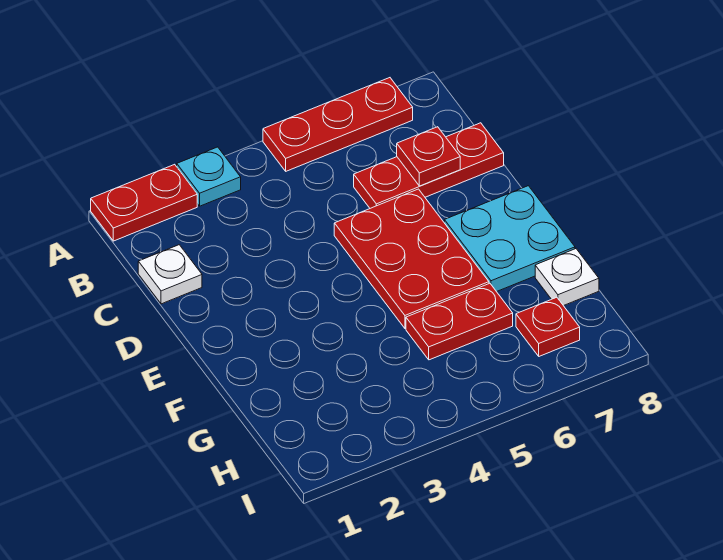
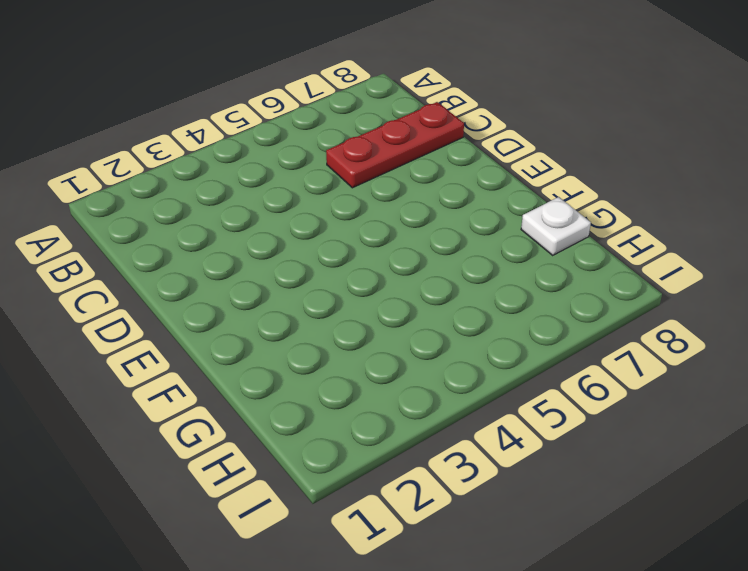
none -> red 1x2 plate [91,164,197,241]
none -> cyan 1x1 plate [177,147,241,206]

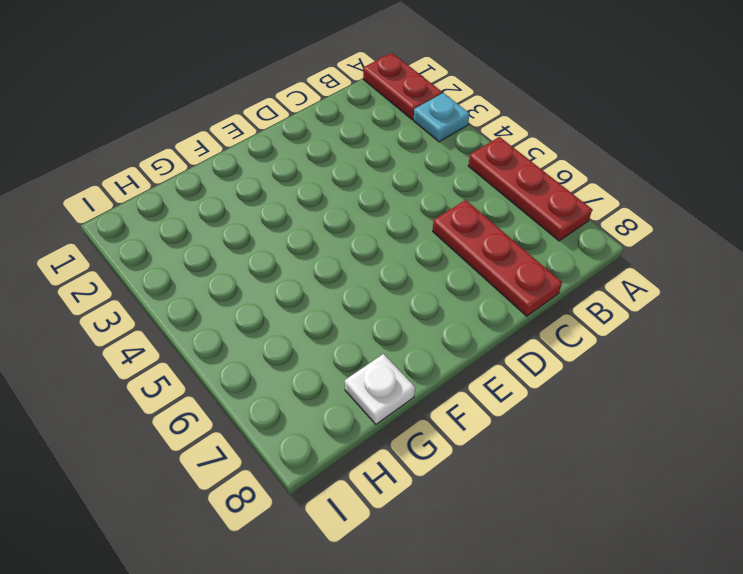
none -> white 1x1 plate [138,245,202,304]
none -> red 2x3 plate [334,189,489,328]

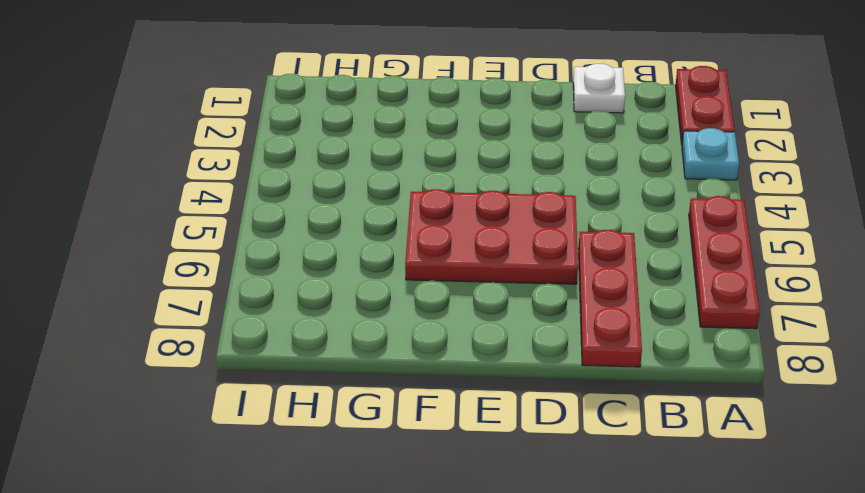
none -> cyan 2x2 plate [444,186,575,292]
none -> red 1x2 plate [406,283,513,360]

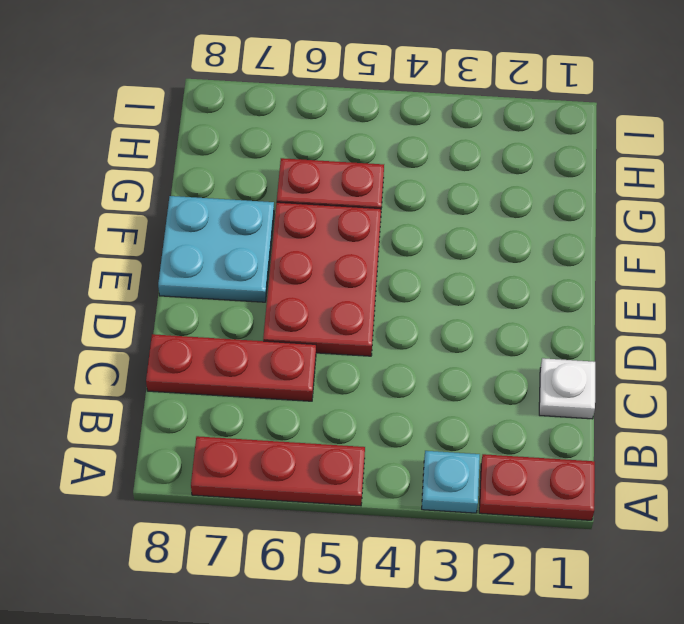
none -> white 1x1 plate [535,249,599,306]
none -> red 1x1 plate [516,297,580,356]

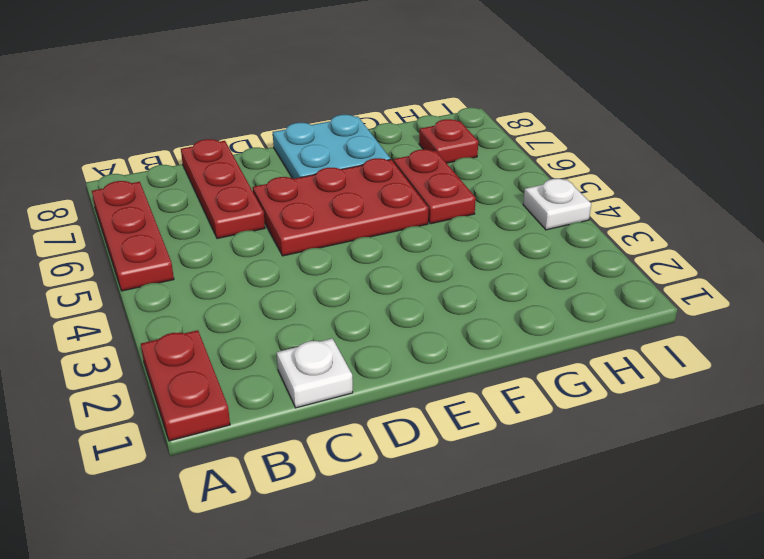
white 1x1 plate [523,179,591,230] -> white 1x1 plate moved to [535,249,599,306]
none -> cyan 1x1 plate [177,147,241,206]
none -> red 1x1 plate [397,127,460,186]

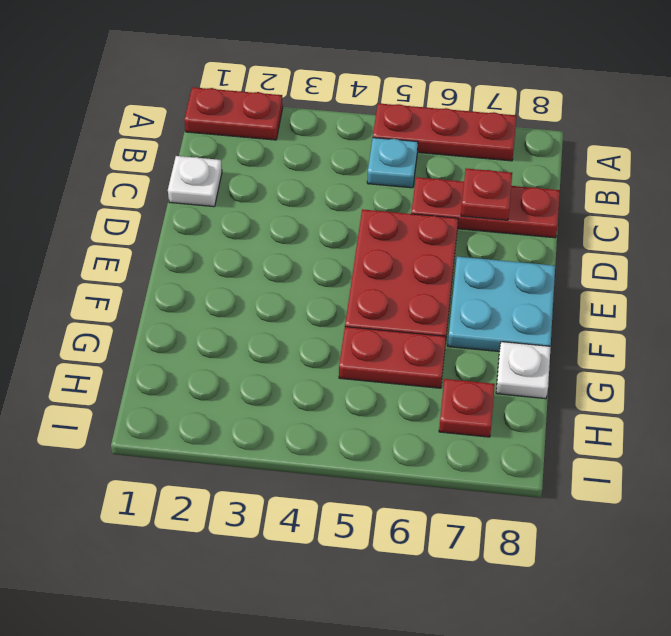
cyan 1x1 plate [367,138,418,188] -> cyan 1x1 plate moved to [177,147,241,206]

